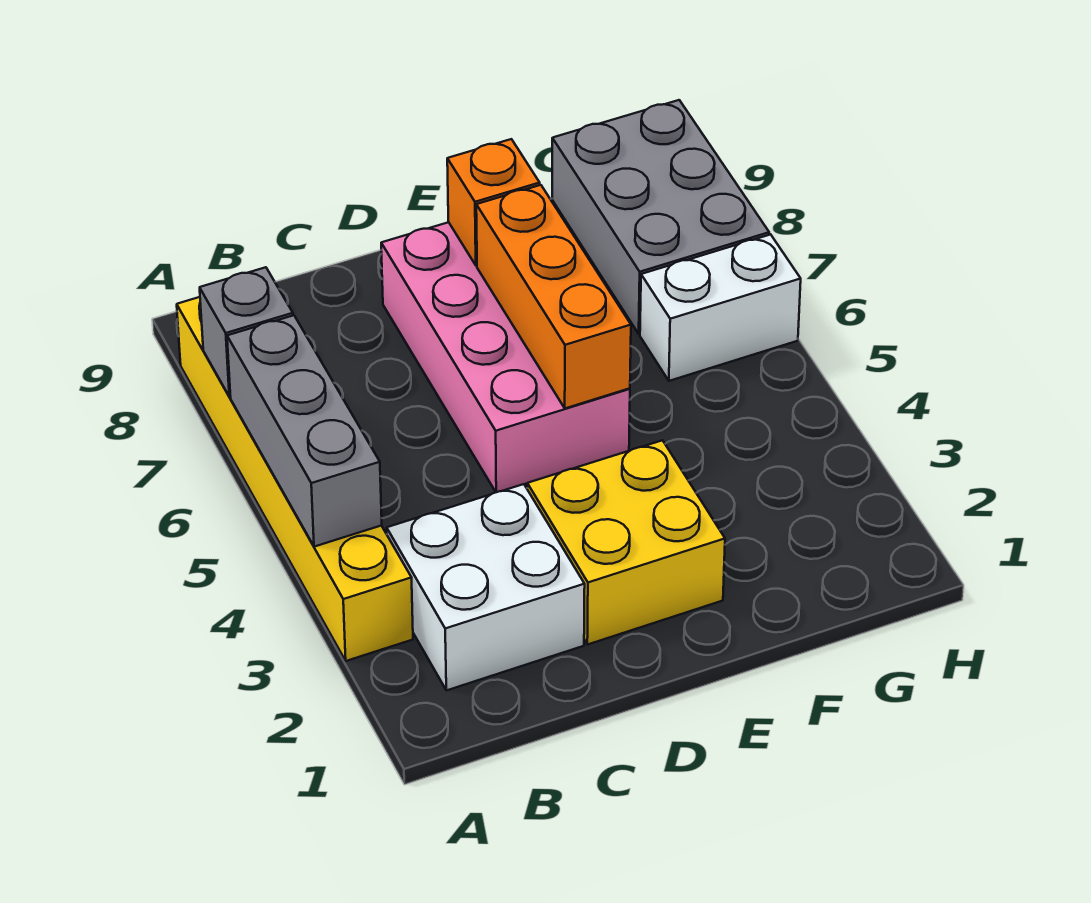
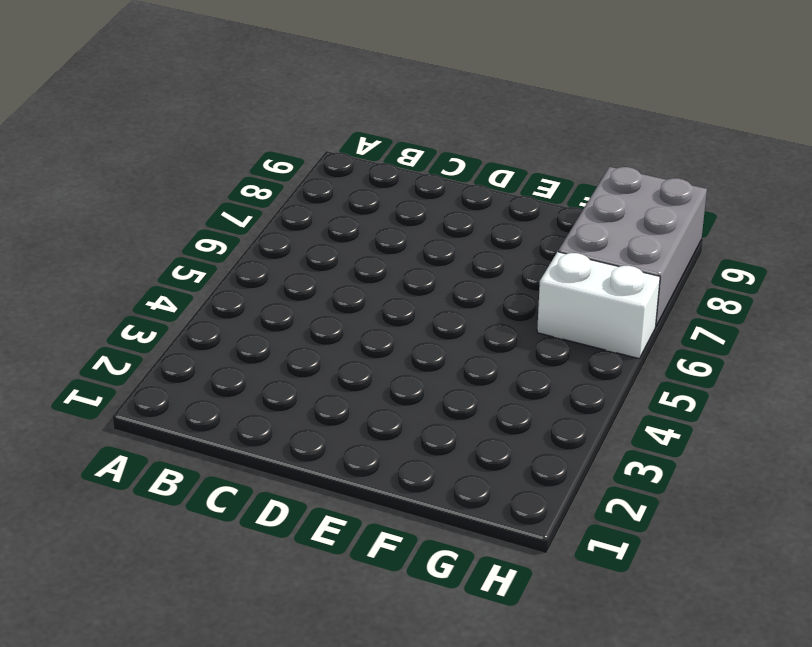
none -> yellow 1x6 brick [177,297,413,661]
none -> white 2x2 brick [387,484,585,690]

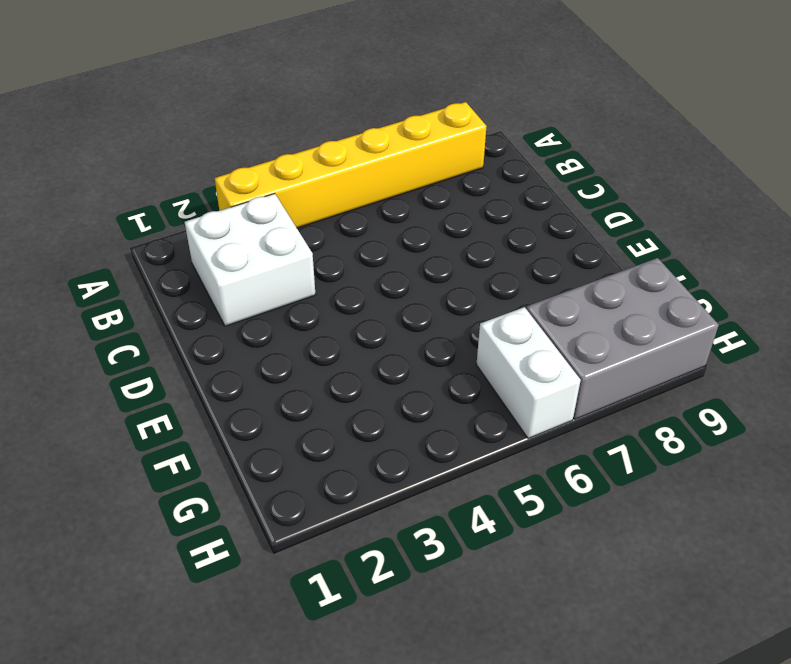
none -> yellow 2x2 brick [527,440,725,645]
none -> pink 2x4 brick [381,222,630,492]

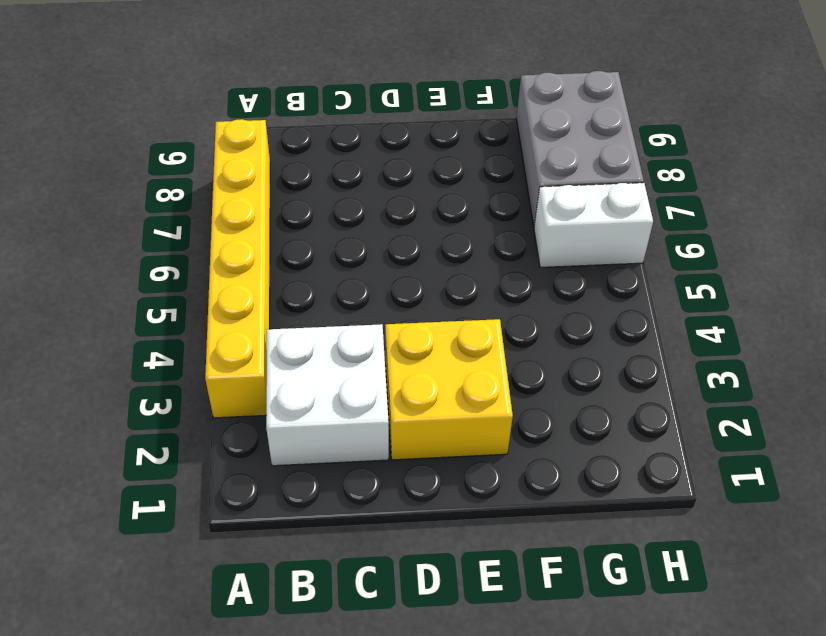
none -> pink 2x4 brick [381,222,630,492]
none -> grey 1x3 brick [227,315,382,547]

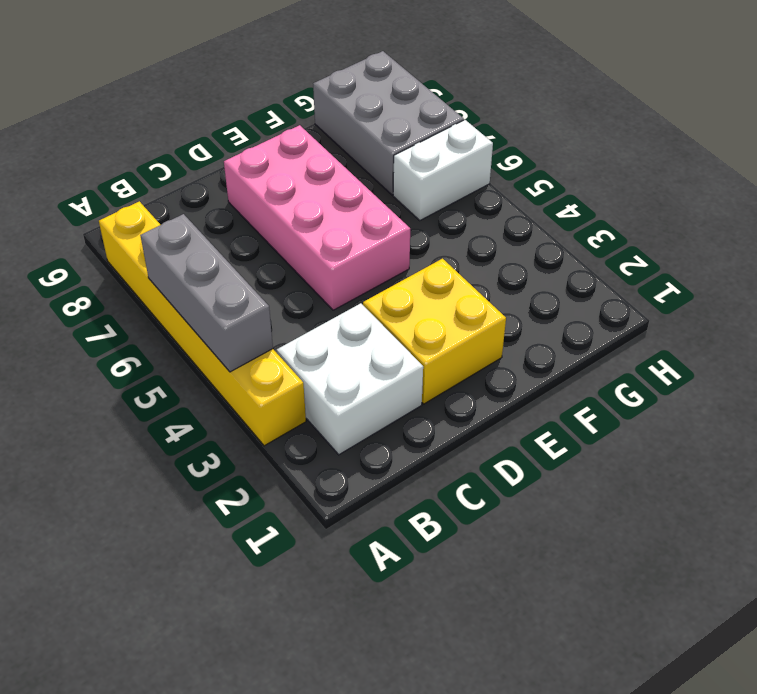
none -> grey 1x1 brick [200,267,293,397]
none -> orange 1x3 brick [476,185,631,408]

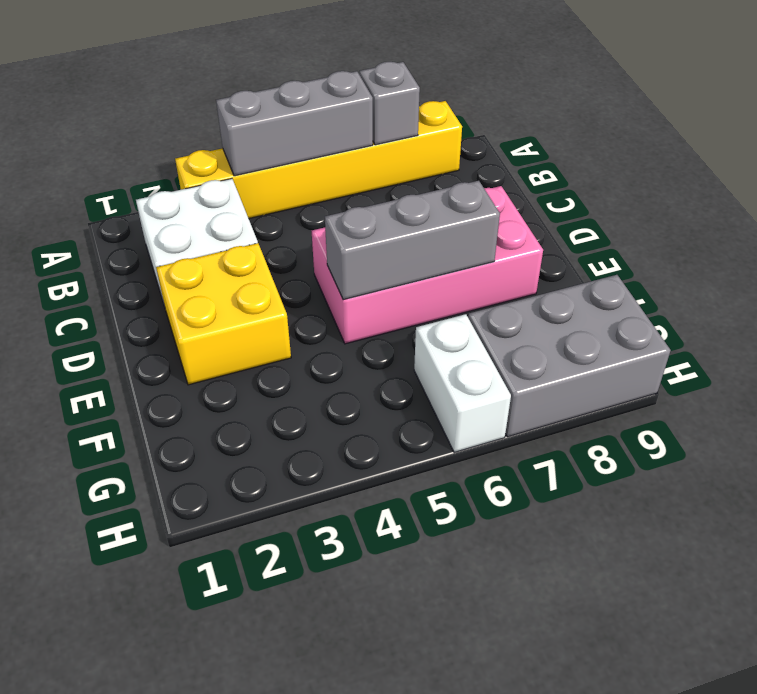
grey 1x3 brick [325,181,500,300] -> orange 1x3 brick [476,185,631,408]
none -> orange 1x1 brick [447,139,540,265]

